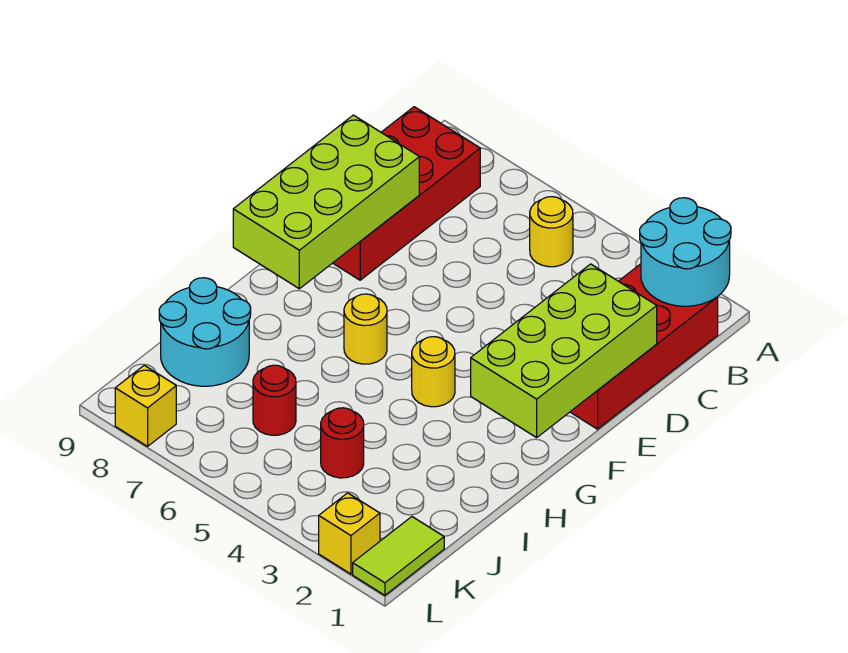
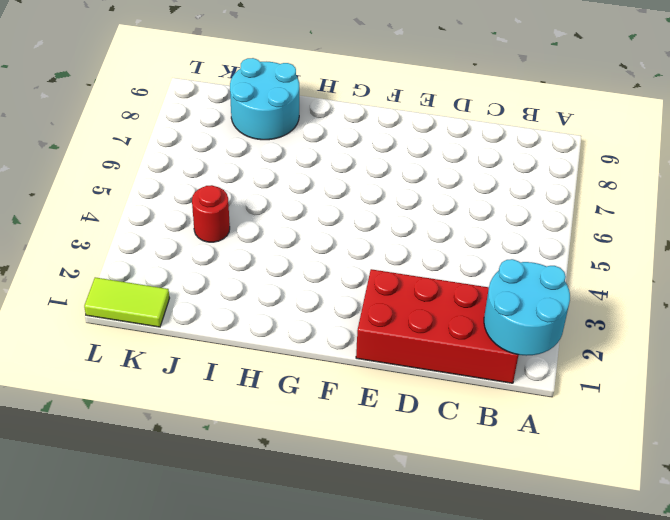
none -> yellow 1x1 round brick [530,197,573,267]
none -> red 2x4 brick [333,107,480,280]
none -> yellow 1x1 round brick [412,337,455,407]

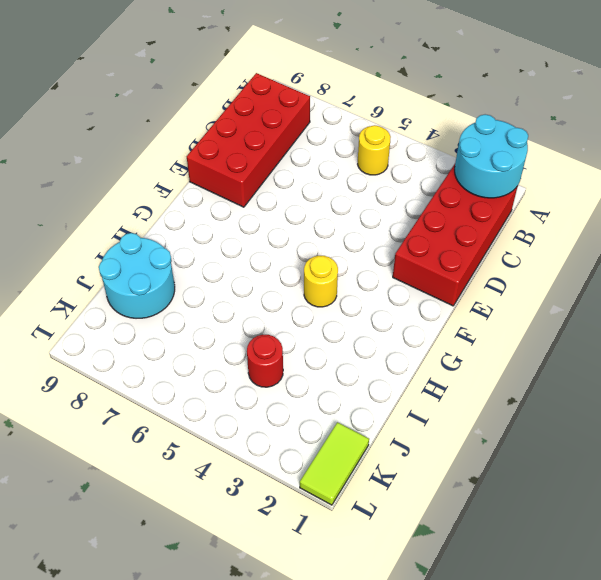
none -> yellow 1x1 round brick [344,294,387,364]
none -> red 1x1 round brick [253,365,296,435]
none -> yellow 1x1 brick [319,493,380,574]

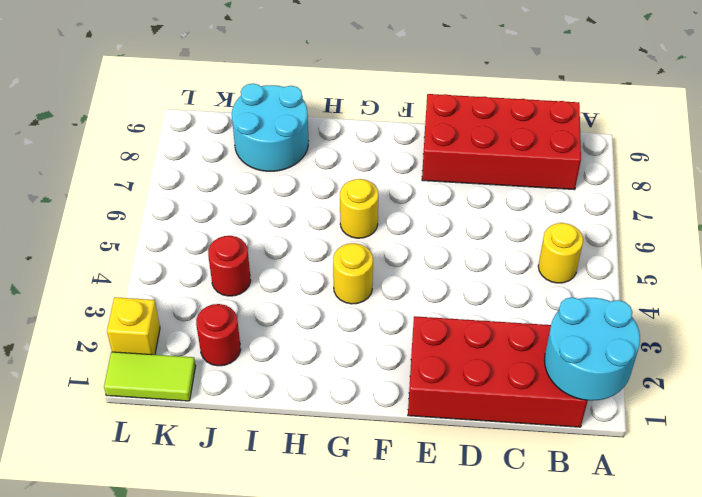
red 1x1 round brick [196,304,241,366] -> red 1x1 round brick moved to [253,365,296,435]
none -> yellow 1x1 brick [115,365,176,446]
none -> lime 2x4 brick [471,264,657,437]
none -> lime 2x4 brick [233,115,419,289]

